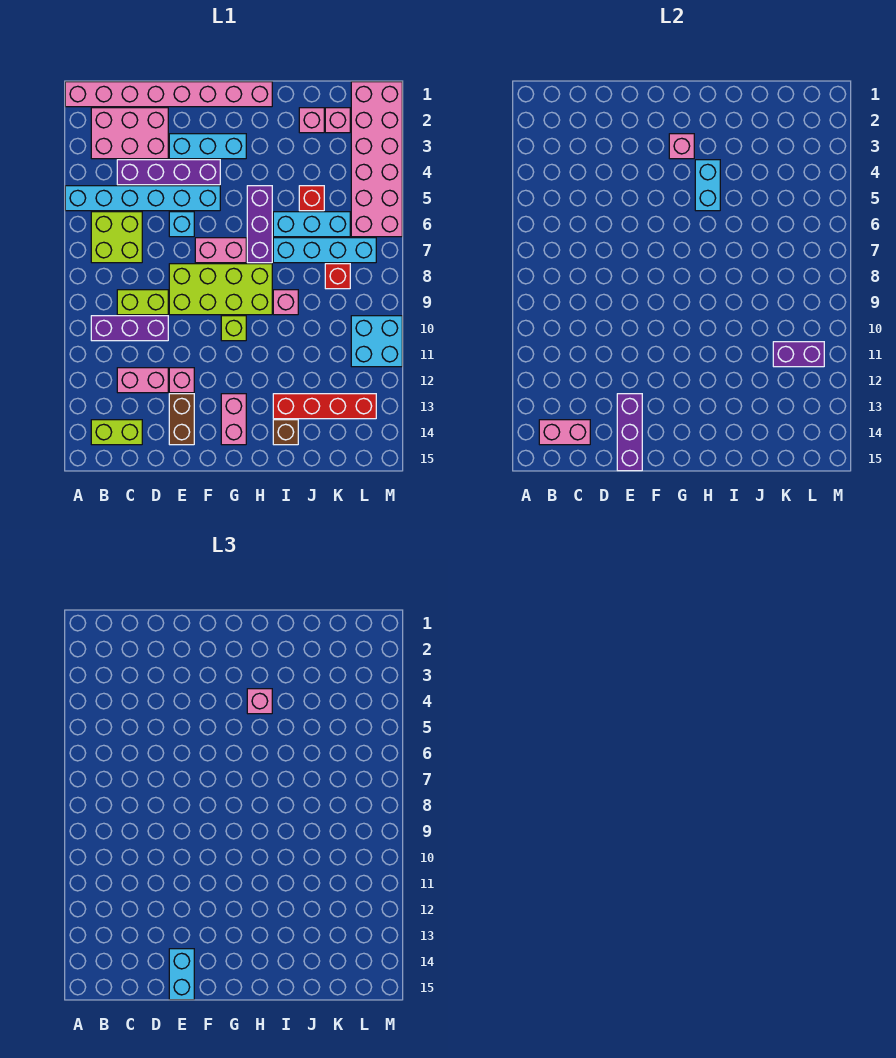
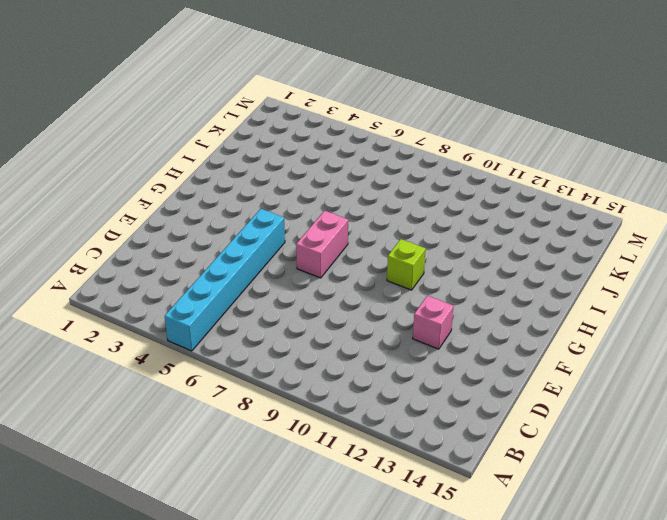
none -> pink 1x8 brick [65,82,272,107]
none -> pink 2x3 brick [91,108,168,159]
none -> lime 2x2 brick [91,212,142,263]
none -> purple 1x3 brick [91,316,168,341]

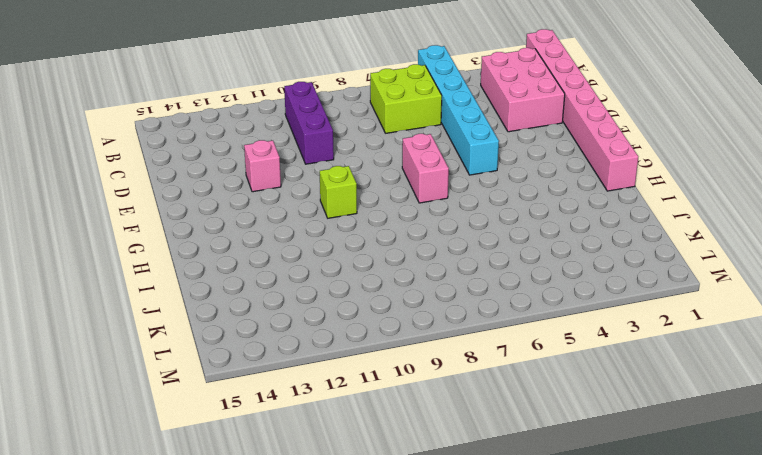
none -> lime 1x2 brick [91,420,142,445]
none -> purple 1x4 brick [117,160,220,185]
none -> lime 1x2 brick [117,290,168,315]
none -> pink 1x2 brick [117,368,168,393]

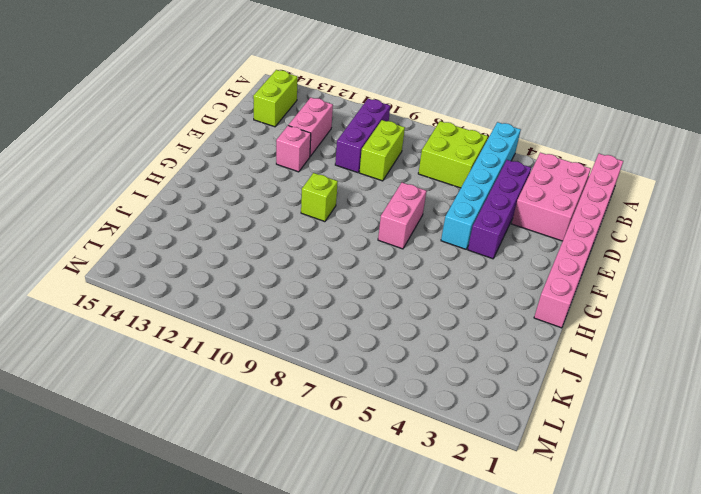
none -> cyan 1x3 brick [169,134,246,159]
none -> cyan 1x1 brick [169,212,194,237]
none -> lime 2x4 brick [169,264,272,315]
none -> brown 1x2 brick [169,394,194,445]

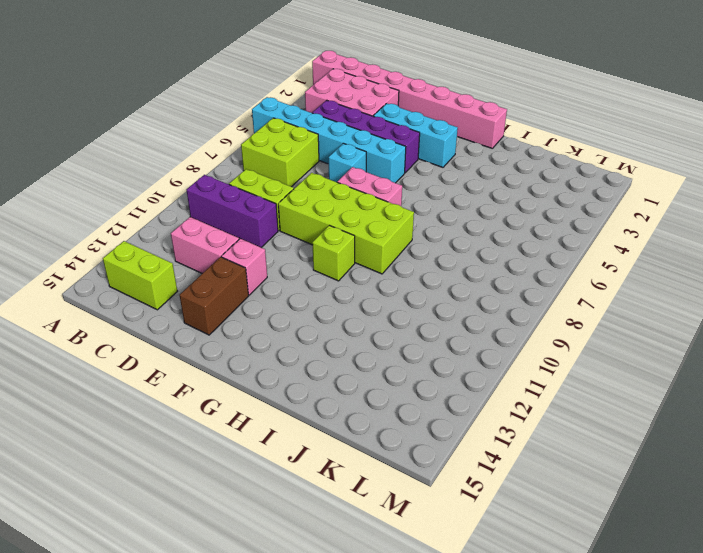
none -> pink 1x2 brick [221,394,246,445]
none -> purple 1x3 brick [247,186,272,263]
none -> cyan 1x3 brick [273,212,350,237]
none -> cyan 1x4 brick [273,238,376,263]

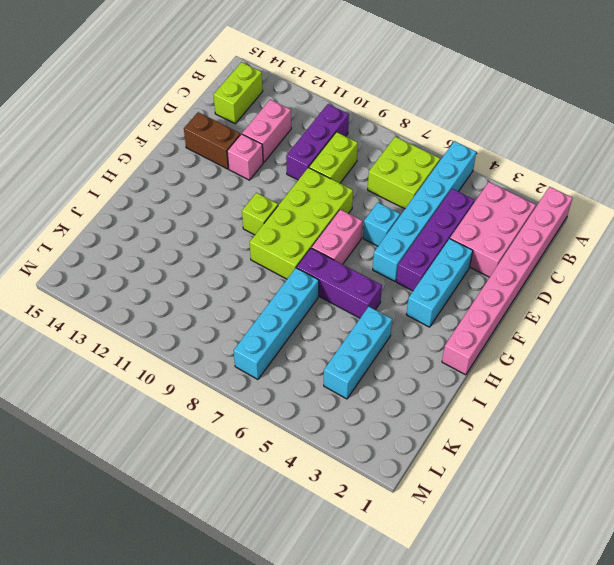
cyan 1x3 brick [324,307,392,399] -> cyan 1x3 brick moved to [273,212,350,237]
none -> pink 1x2 brick [221,394,246,445]
none -> pink 1x1 brick [273,290,298,315]
none -> red 1x4 brick [273,394,376,419]
none -> brown 1x1 brick [273,420,298,445]

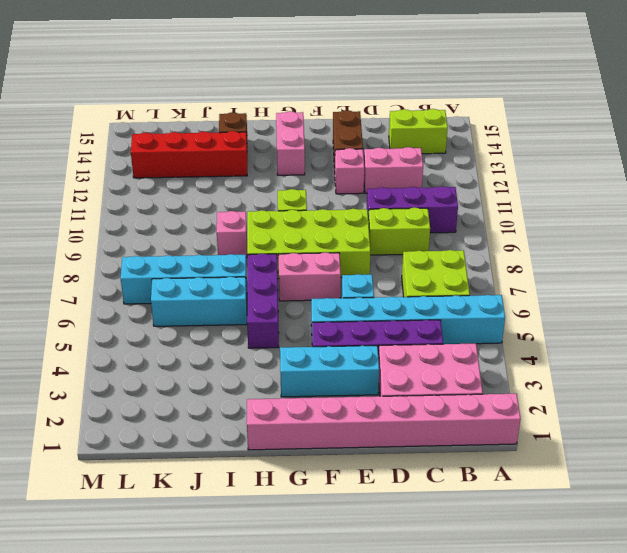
none -> pink 1x1 brick [299,108,324,133]
none -> red 1x1 brick [299,186,324,211]
none -> pink 1x1 brick [325,108,350,133]
none -> red 1x1 brick [325,264,350,289]

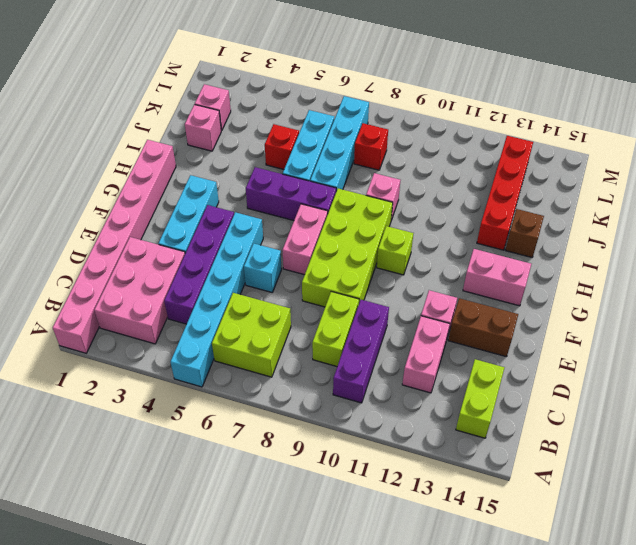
none -> pink 2x6 brick [351,82,402,237]
none -> cyan 2x2 brick [351,316,402,367]
none -> pink 1x2 brick [539,420,590,445]
none -> purple 1x3 brick [617,394,642,471]

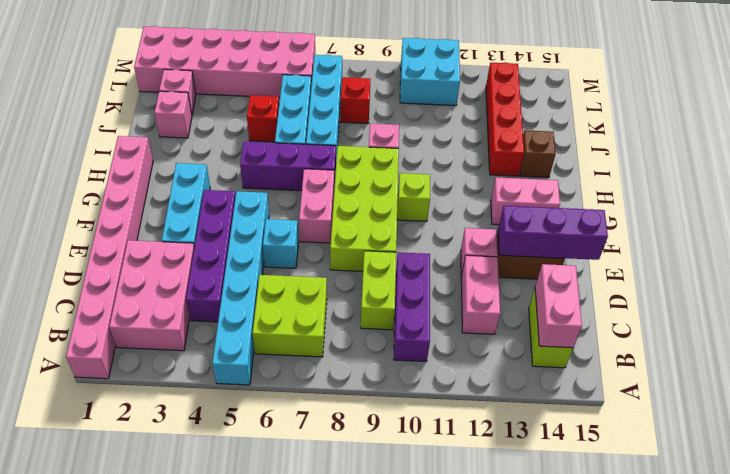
none -> pink 1x1 brick [669,134,694,159]
none -> cyan 1x2 brick [695,160,720,211]
none -> purple 1x2 brick [773,342,824,367]
none -> cyan 1x2 brick [169,949,194,1000]

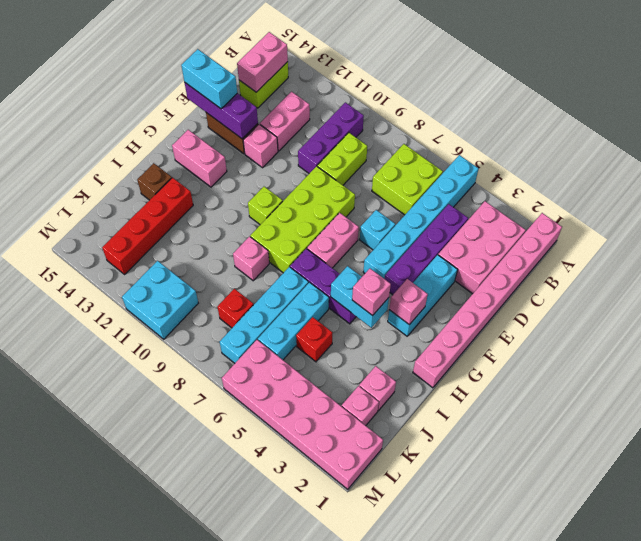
none -> purple 1x2 brick [773,342,824,367]

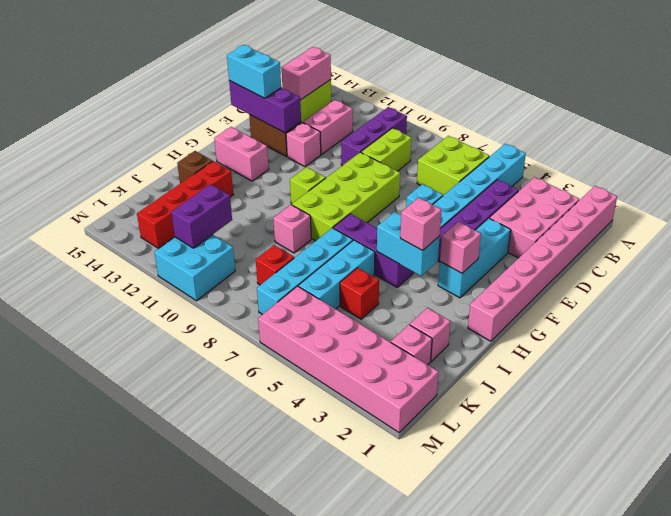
none -> pink 1x2 brick [195,238,246,263]

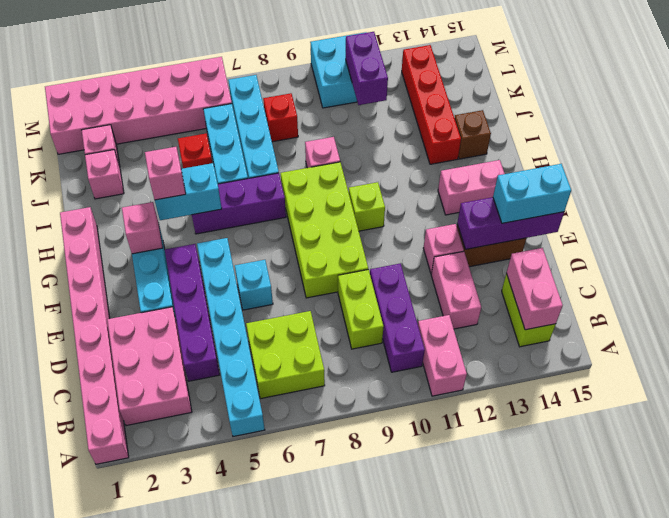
pink 1x2 brick [418,315,467,396] -> pink 1x2 brick moved to [195,238,246,263]

